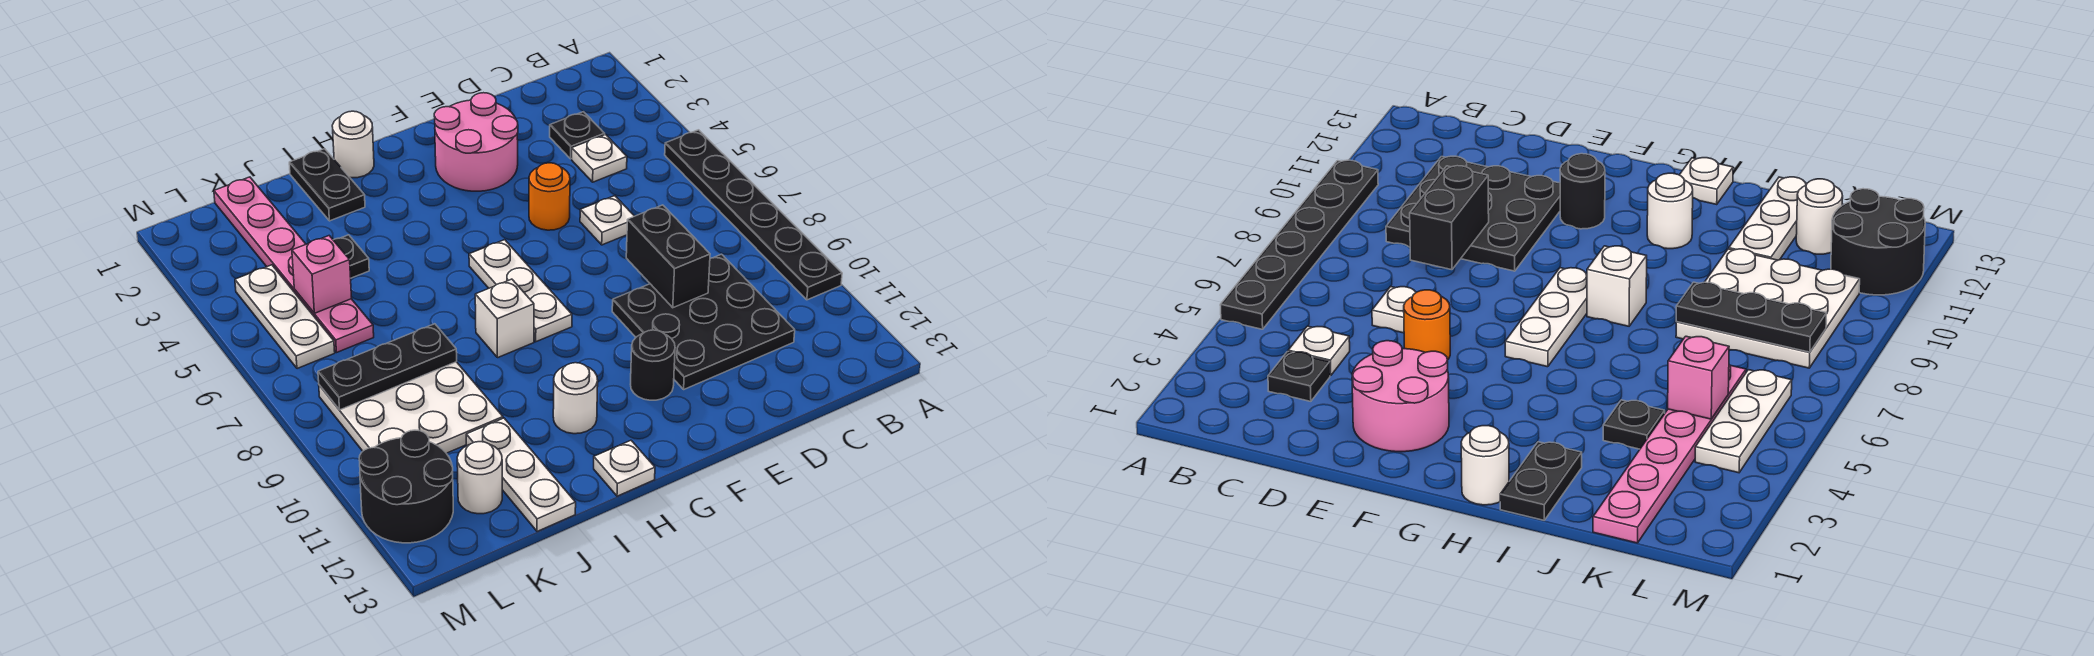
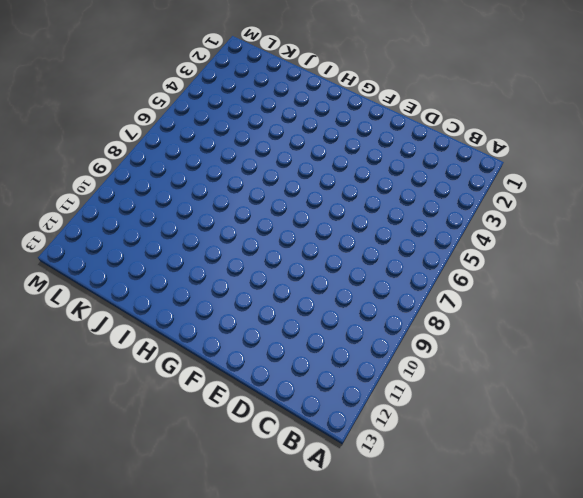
none -> black 1x6 plate [665,130,842,300]
none -> black 1x1 plate [550,112,605,159]
none -> white 1x1 plate [572,134,627,182]

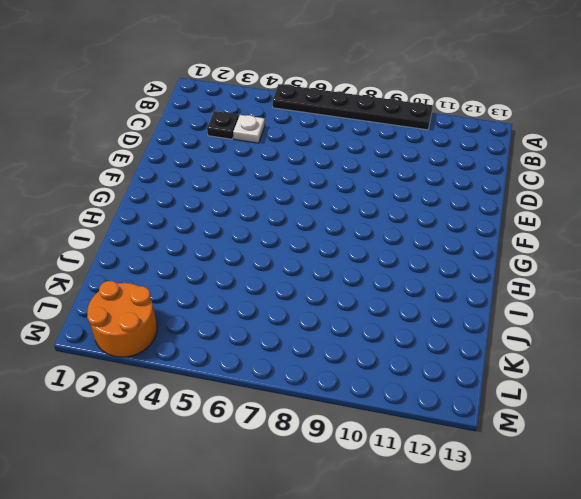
orange 2x2 round brick [87,281,157,357] -> none
none -> black 3x3 plate [612,254,795,389]
none -> white 1x1 plate [580,196,634,245]
none -> pink 2x2 round brick [434,93,518,191]

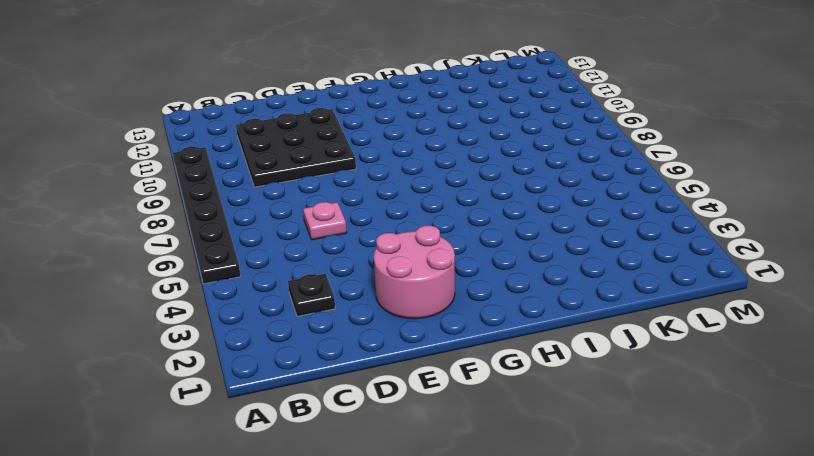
pink 1x1 plate [303,202,347,240] -> white 1x1 plate [580,196,634,245]
none -> white 1x1 plate [572,134,627,182]
none -> orange 1x1 round brick [529,163,570,230]
none -> black 1x1 round brick [631,330,675,400]

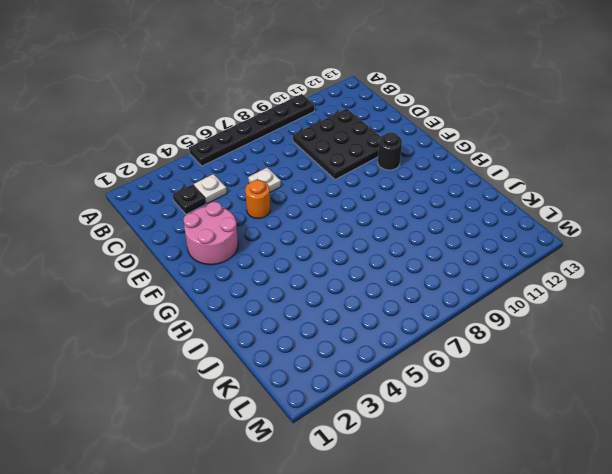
none -> white 1x3 plate [469,240,572,342]
none -> white 1x1 round brick [332,111,374,178]
none -> white 1x1 brick [475,279,534,357]

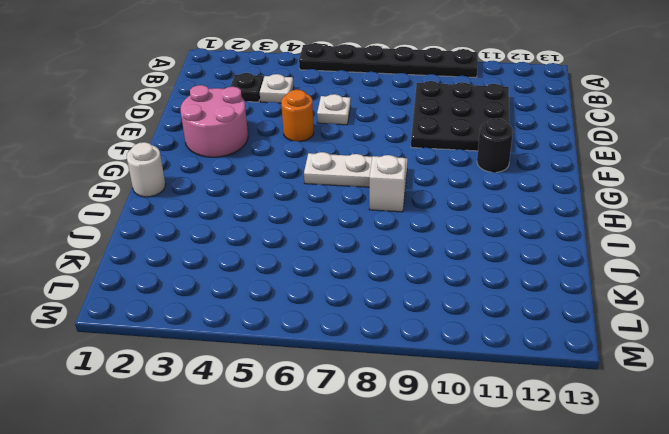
none -> white 1x1 round brick [553,363,598,434]
none -> white 1x1 plate [594,440,655,496]
none -> black 1x2 plate [289,149,365,221]

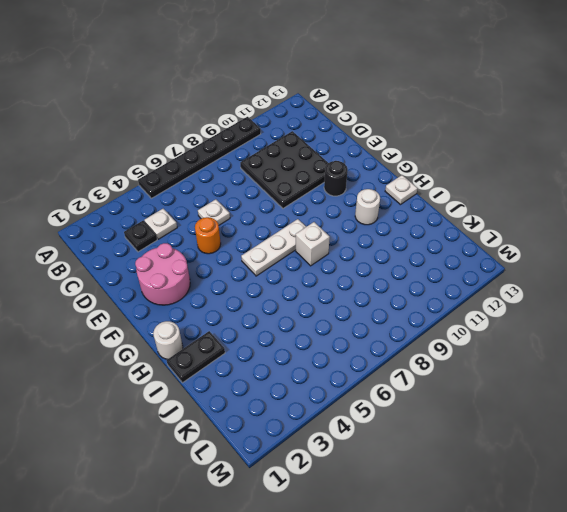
none -> black 1x1 plate [334,235,369,278]
none -> white 3x3 plate [319,362,503,453]
none -> white 1x3 plate [466,418,576,531]

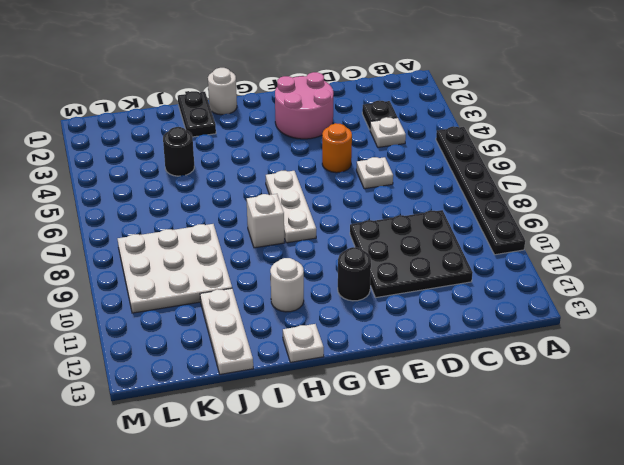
black 1x1 round brick [163,127,194,176] -> black 1x1 plate [334,235,369,278]
none -> pink 1x6 plate [214,177,374,353]
none -> white 1x1 round brick [457,442,502,514]
none -> white 1x3 plate [235,265,335,369]

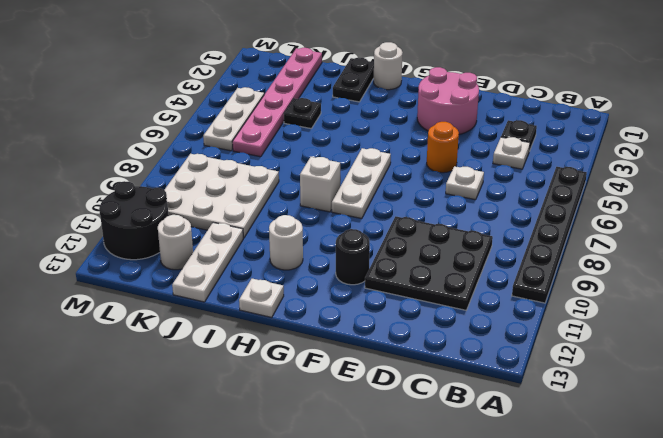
none -> black 1x2 brick [626,205,710,308]
none -> black 1x3 plate [318,324,457,410]
none -> pink 1x1 brick [292,236,352,313]

